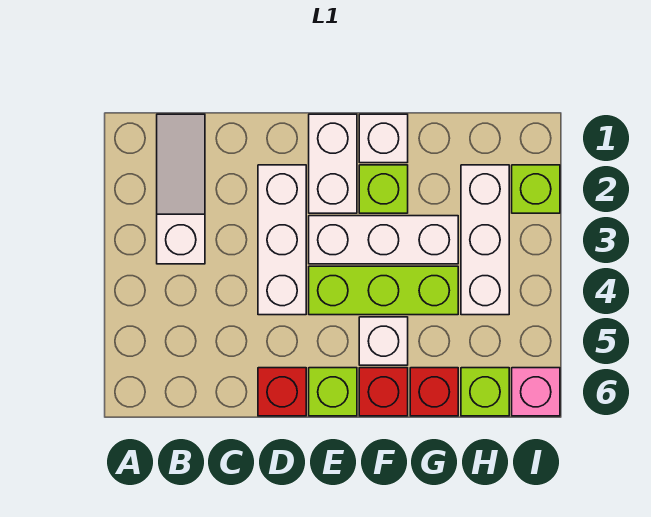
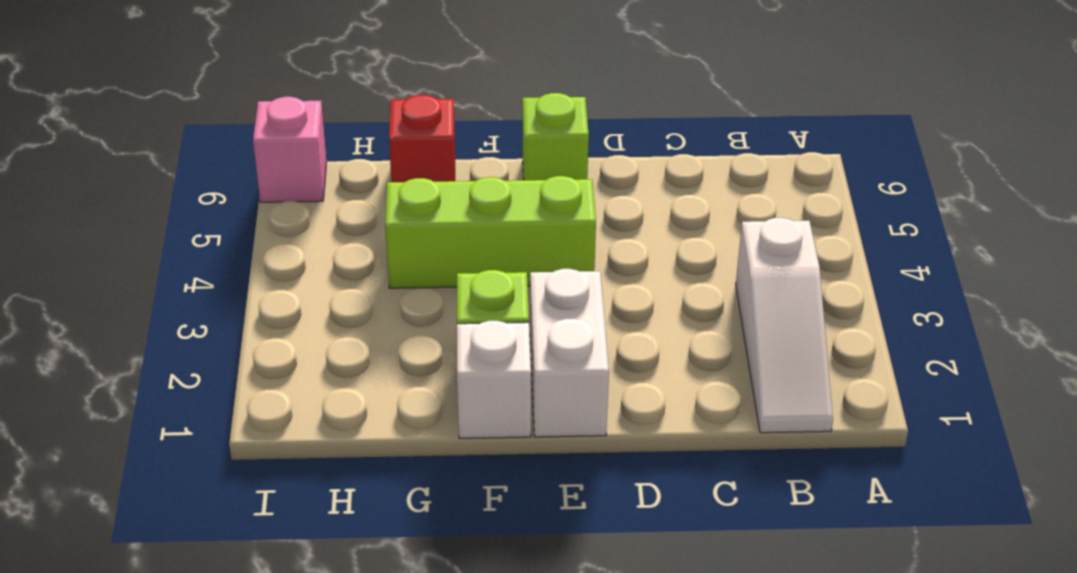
none -> white 1x3 brick [258,165,306,315]
none -> red 1x1 brick [258,368,306,416]
none -> white 1x3 brick [309,216,458,264]

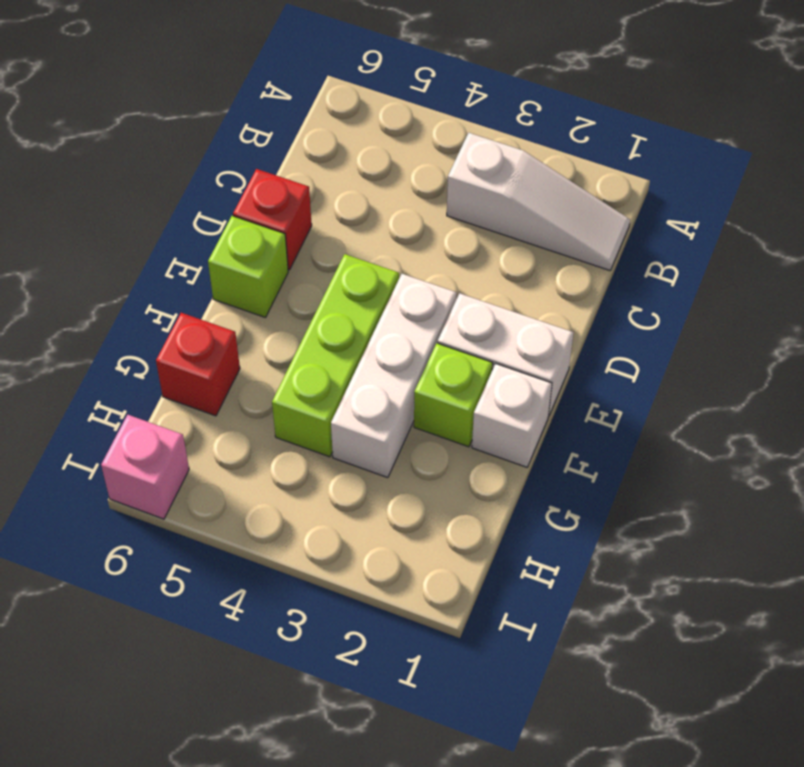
none -> white 1x3 brick [258,165,306,315]
none -> white 1x1 brick [359,317,408,365]
none -> red 1x1 brick [359,368,408,416]

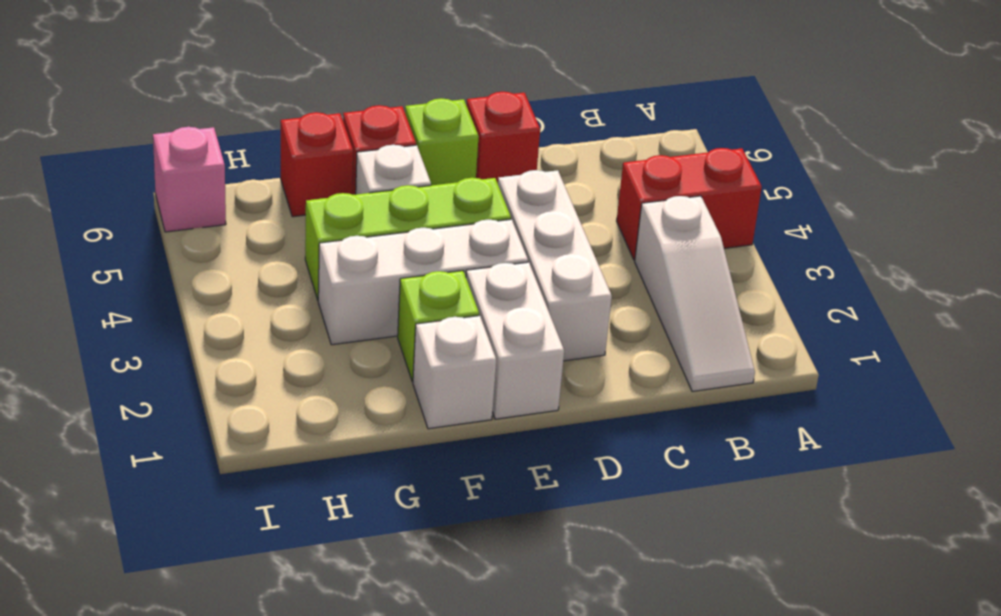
red 1x2 brick [617,148,762,260] -> none
none -> white 1x3 brick [461,165,509,315]
none -> lime 1x1 brick [461,368,509,416]
none -> lime 1x1 brick [512,165,560,213]

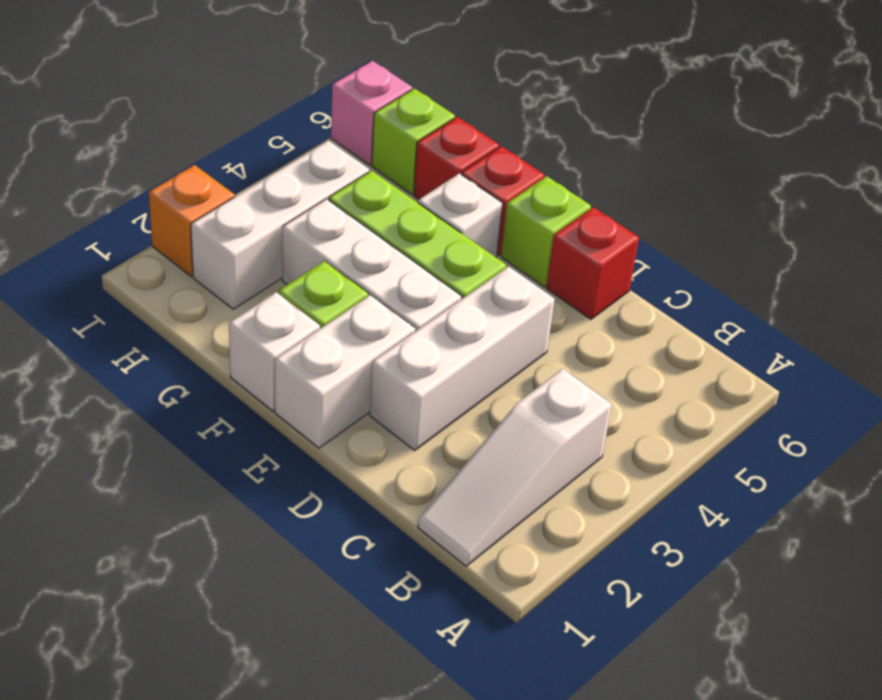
orange 1x1 brick [149,165,235,276] -> lime 1x1 brick [512,165,560,213]

